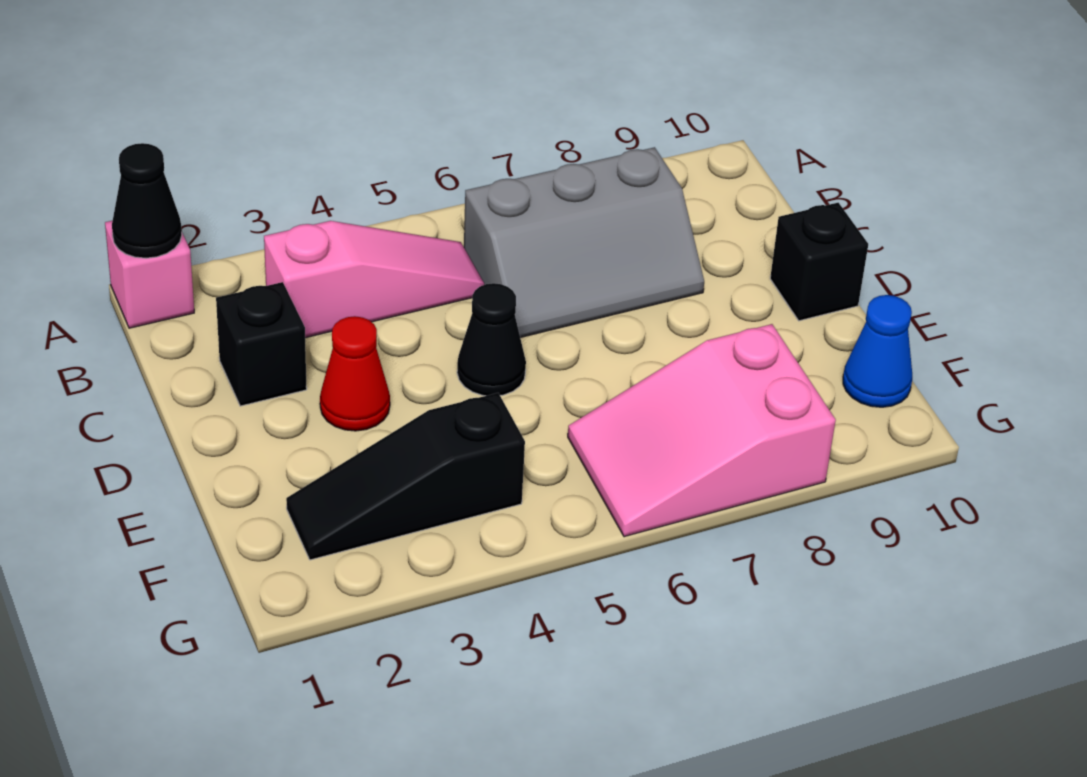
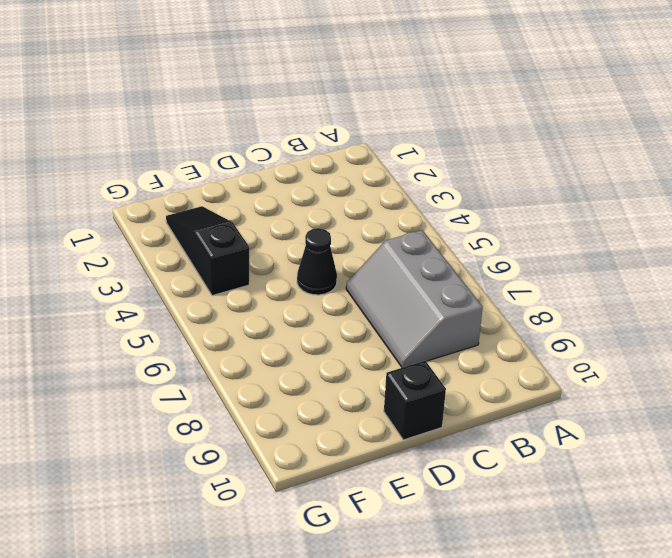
none -> pink 1x1 brick [105,221,194,328]
none -> pink 1x3 slope [264,221,484,338]

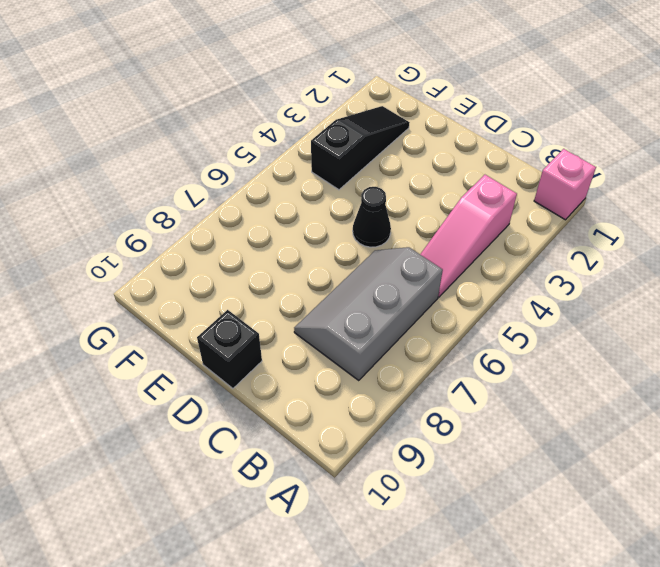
none -> black 1x1 brick [216,282,307,406]
none -> red 1x1 cone [320,316,390,431]

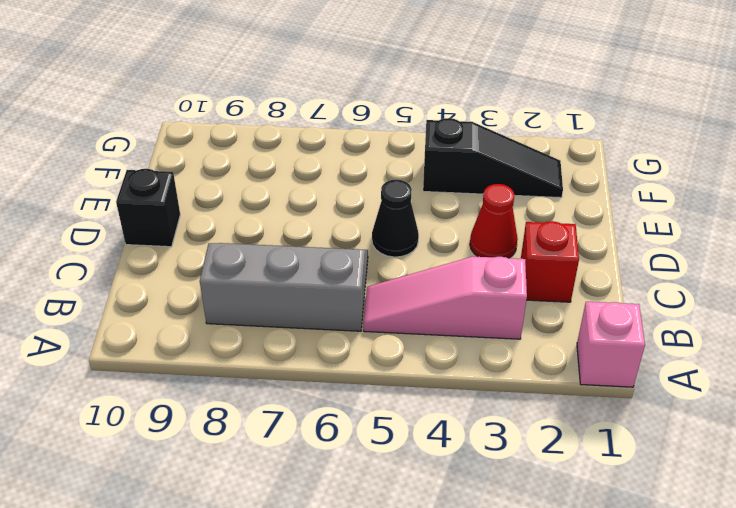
red 1x1 brick [521,221,579,302] -> black 1x1 brick [216,282,307,406]
none -> pink 2x3 slope [568,324,836,537]
none -> blue 1x1 cone [843,295,912,407]

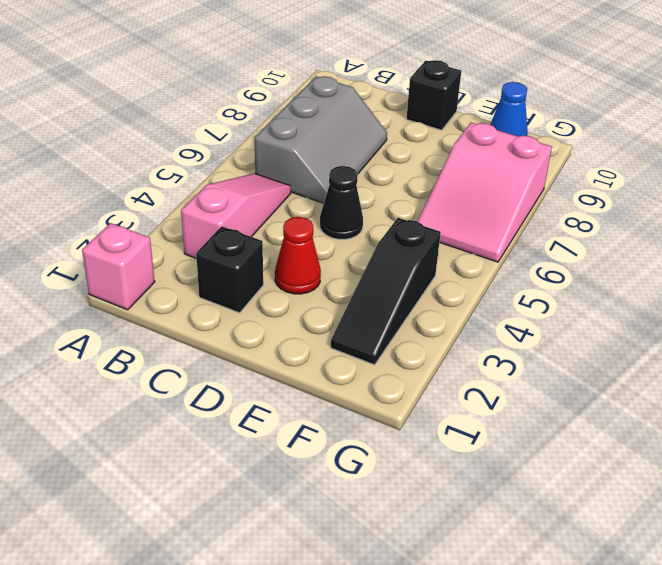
none -> black 1x1 cone [112,143,182,258]

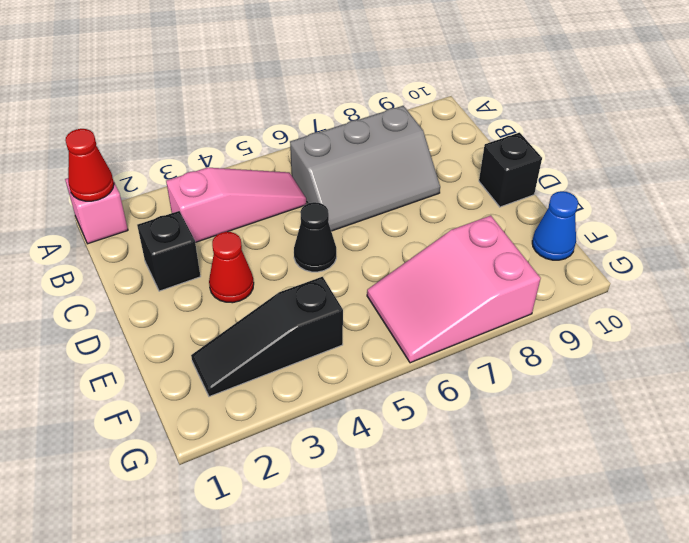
red 1x1 cone [65,129,114,201] -> black 1x1 cone [112,143,182,258]

